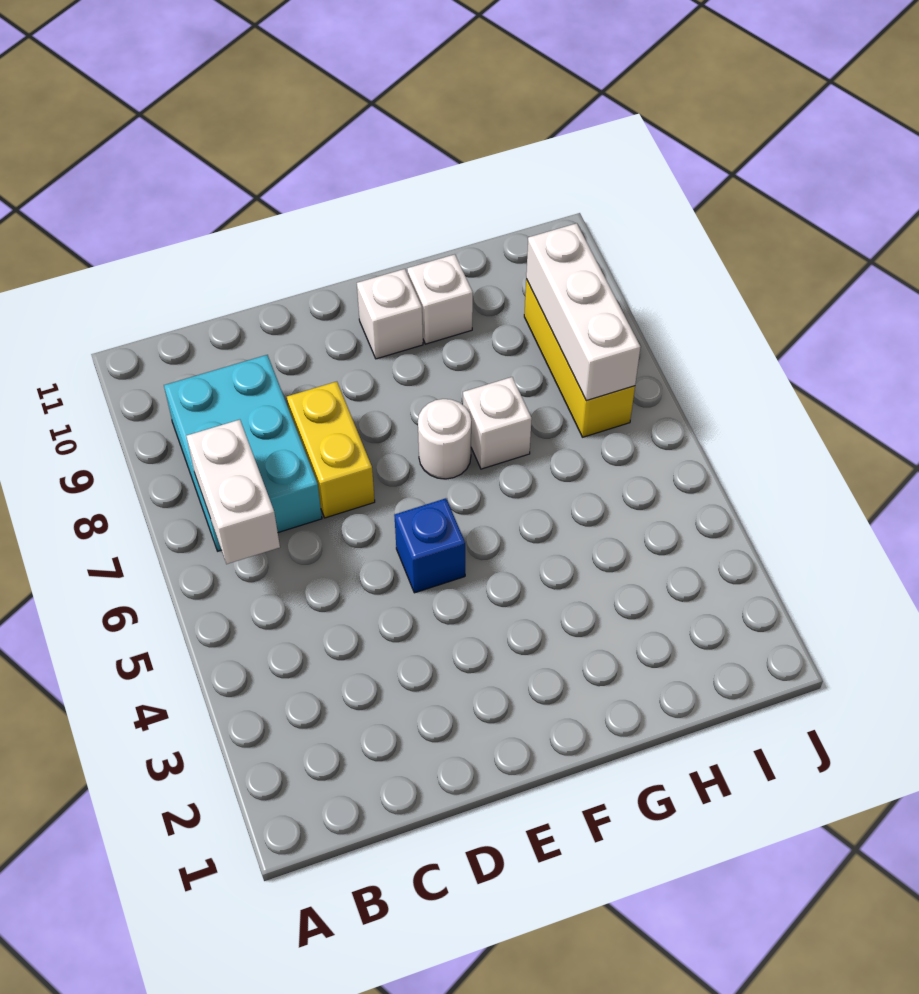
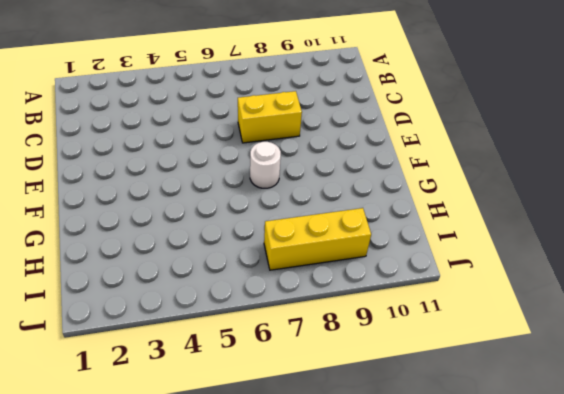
none -> cyan 2x3 brick [164,355,322,551]
none -> blue 1x1 brick [394,498,465,593]

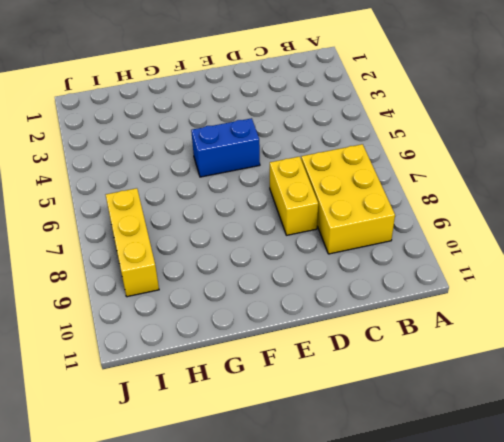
yellow 2x3 brick [301,144,395,254] -> cyan 2x3 brick [164,355,322,551]
blue 1x2 brick [191,118,260,177] -> blue 1x1 brick [394,498,465,593]
none -> white 1x1 round brick [418,399,471,479]
none -> white 1x1 brick [357,269,423,359]

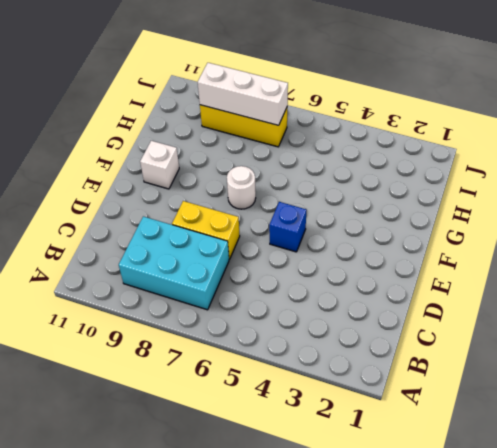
none -> white 1x1 brick [463,377,532,469]
none -> white 1x1 brick [407,254,473,344]

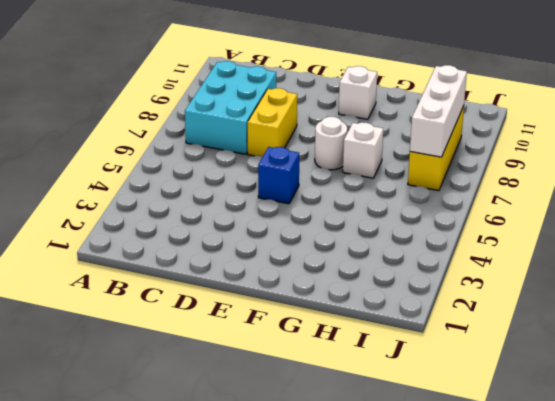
none -> white 1x1 brick [407,254,473,344]
none -> white 1x2 brick [186,420,280,564]

